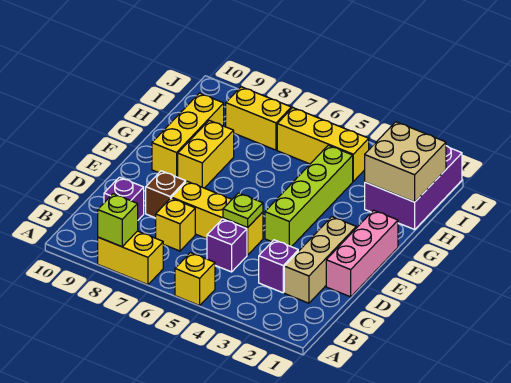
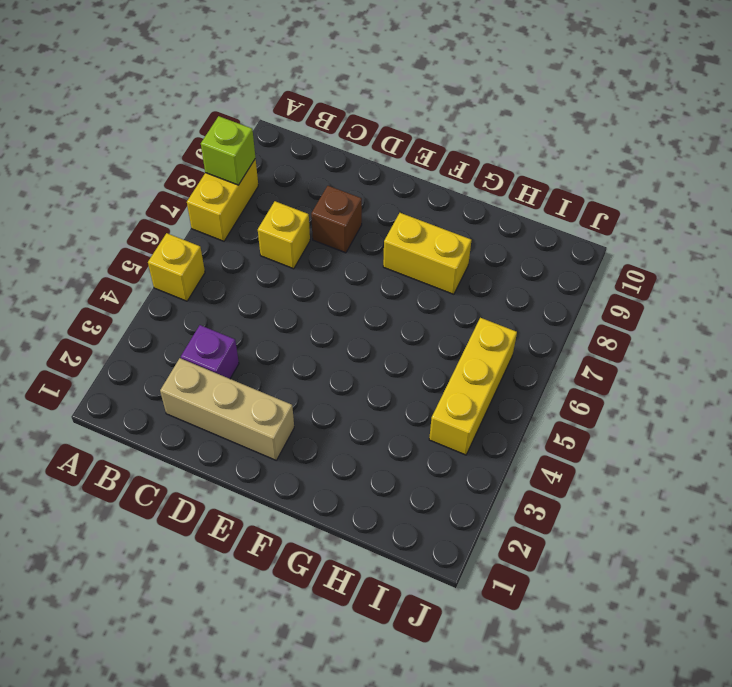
none -> purple 1x1 brick [207,219,247,272]
none -> purple 1x1 brick [104,177,144,220]
none -> pink 1x3 brick [326,210,398,297]

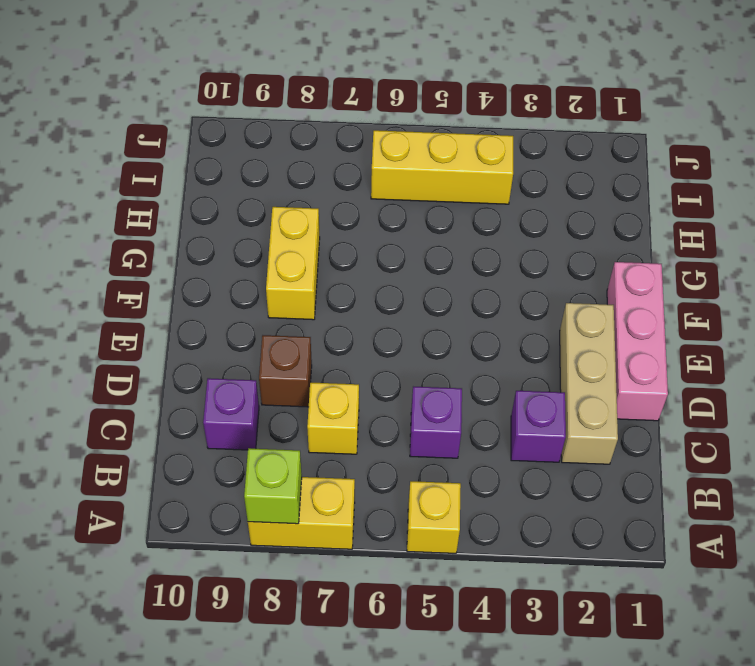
none -> yellow 1x3 brick [172,181,263,255]
none -> lime 1x4 brick [265,145,353,247]
none -> yellow 1x3 brick [152,93,224,177]

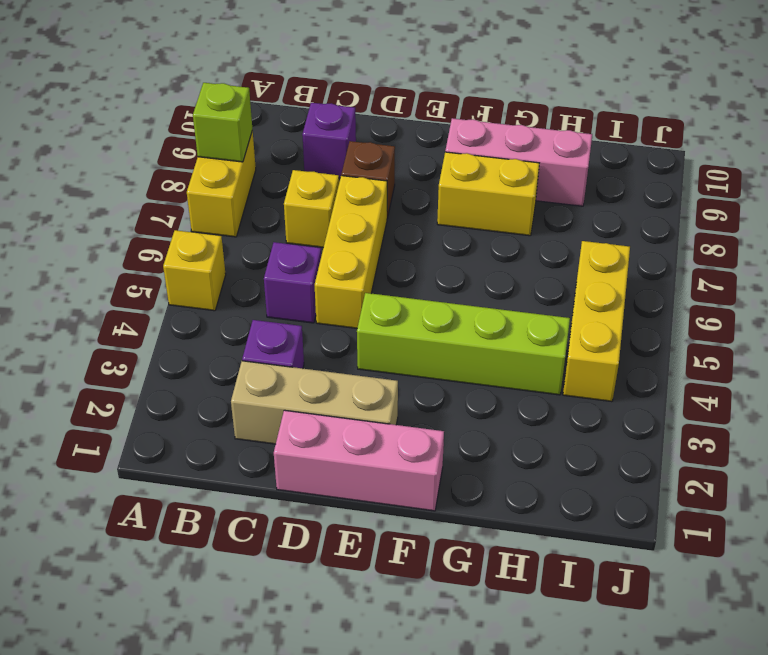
pink 1x3 brick [445,118,592,206] -> yellow 1x3 brick [152,93,224,177]
none -> purple 2x3 brick [365,146,462,230]
none -> yellow 1x2 brick [226,87,291,150]
none -> lime 1x1 plate [223,193,263,228]

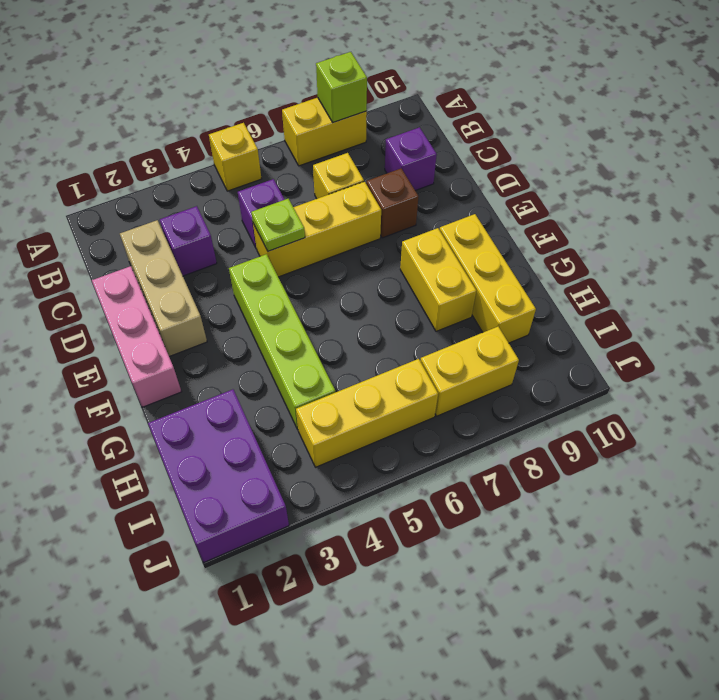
none -> tan 2x2 brick [365,122,446,202]

